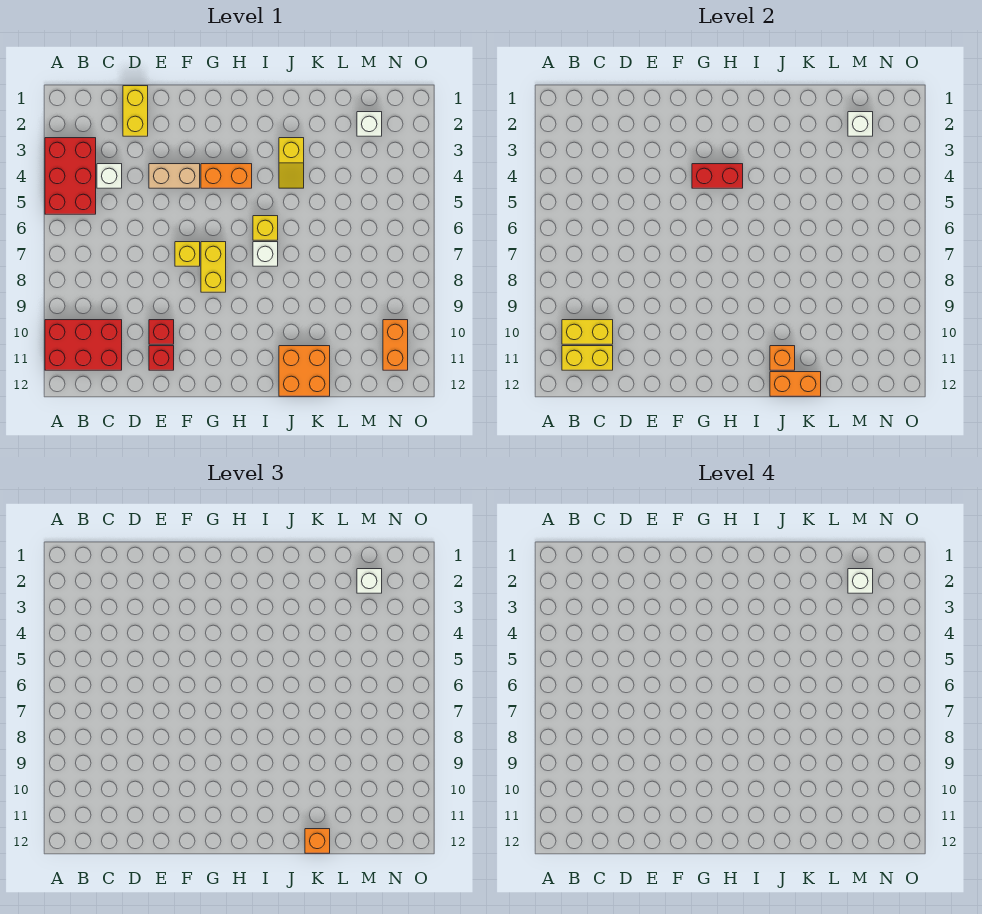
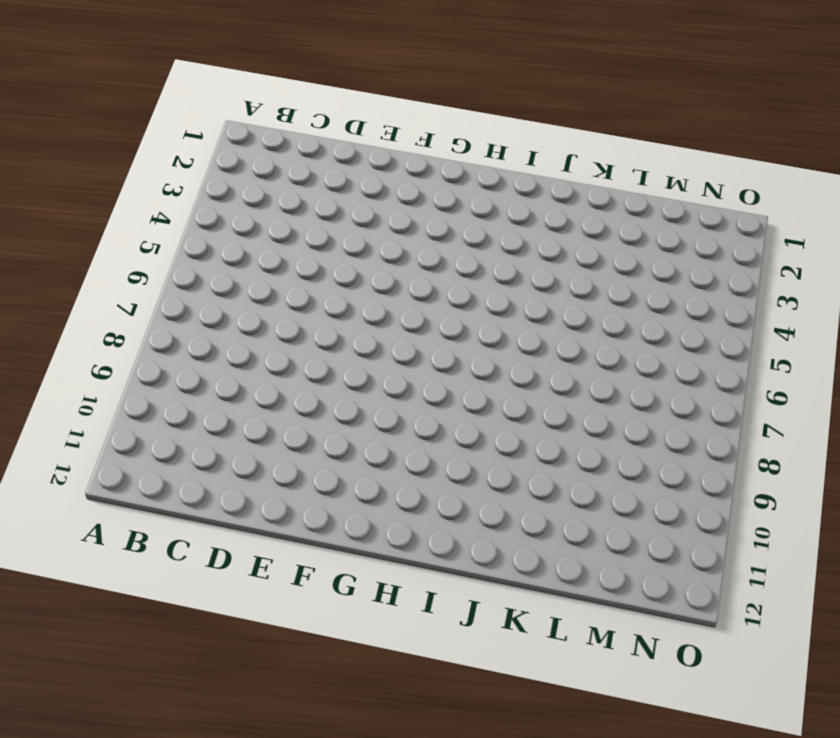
none -> red 2x3 brick [45,138,96,214]
none -> red 2x3 brick [45,320,122,370]
none -> white 1x1 brick [97,164,122,188]

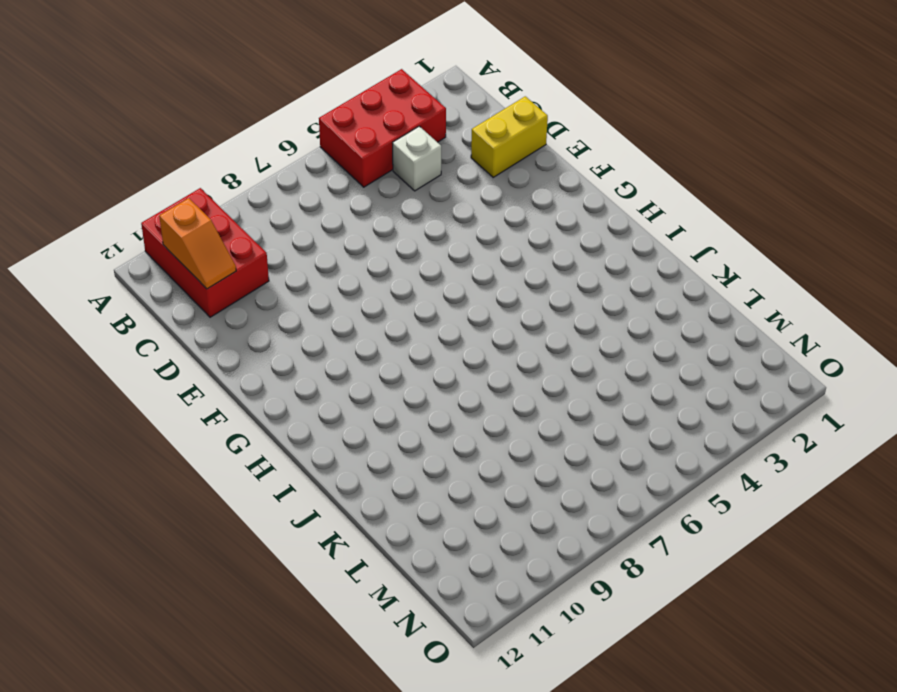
orange 1x2 slope [159,198,236,289] -> yellow 1x2 brick [562,346,613,370]
none -> tan 1x2 brick [149,164,200,188]
none -> red 1x1 brick [149,320,174,344]
none -> red 1x1 brick [149,346,174,370]

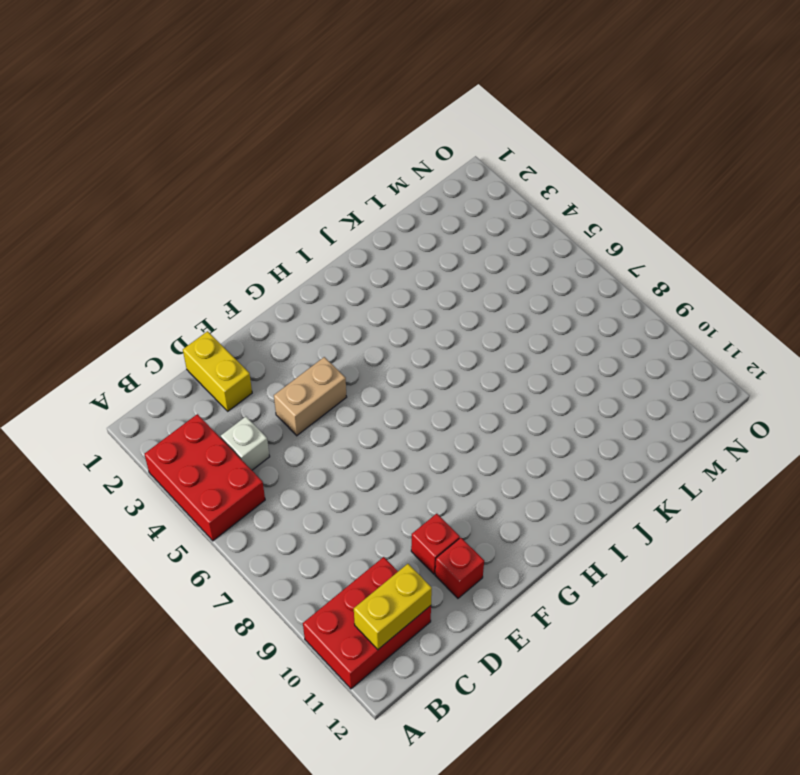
none -> yellow 1x1 brick [175,242,200,266]
none -> orange 1x2 brick [201,164,252,188]
none -> yellow 1x2 brick [201,242,226,292]

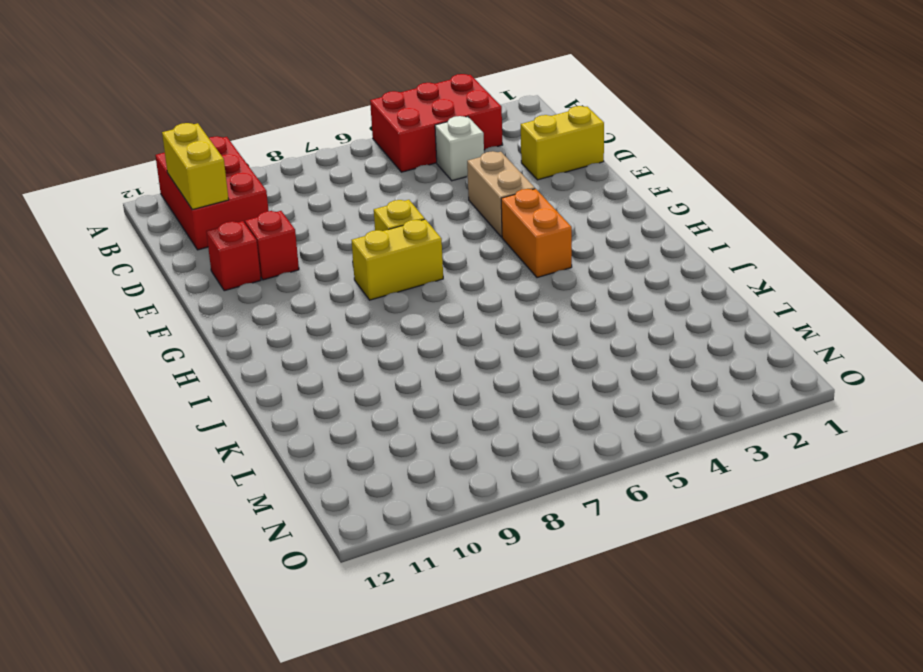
none -> yellow 1x1 brick [253,216,278,240]
none -> white 1x1 brick [253,242,278,266]
none -> yellow 1x2 slope [279,138,304,188]

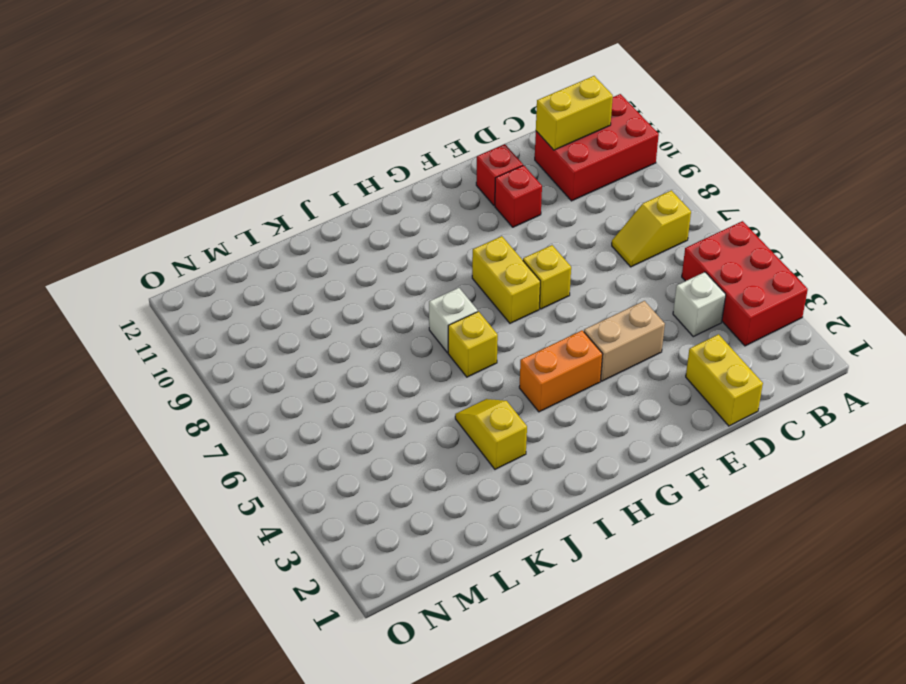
yellow 1x2 slope [612,190,691,267] -> none
none -> orange 2x2 brick [279,346,330,396]
none -> white 1x1 brick [357,112,382,136]
none -> orange 1x2 brick [383,320,408,370]

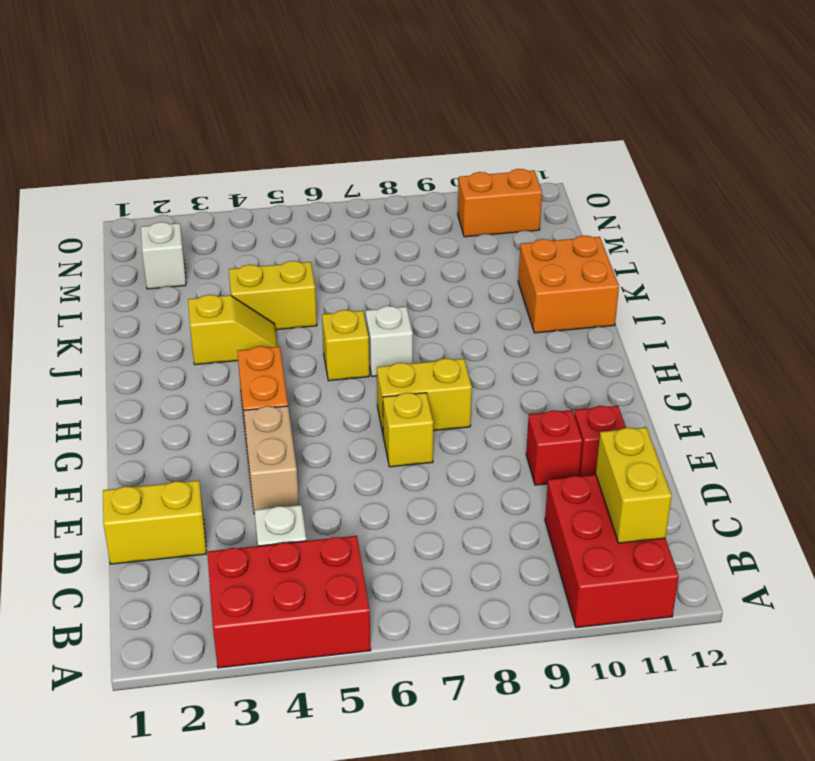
yellow 1x2 brick [229,261,317,330] -> yellow 1x2 brick turned to [562,320,613,344]
none -> red 1x2 brick [692,164,743,188]
none -> orange 1x1 brick [770,346,795,370]
none -> orange 1x2 brick [770,372,821,396]

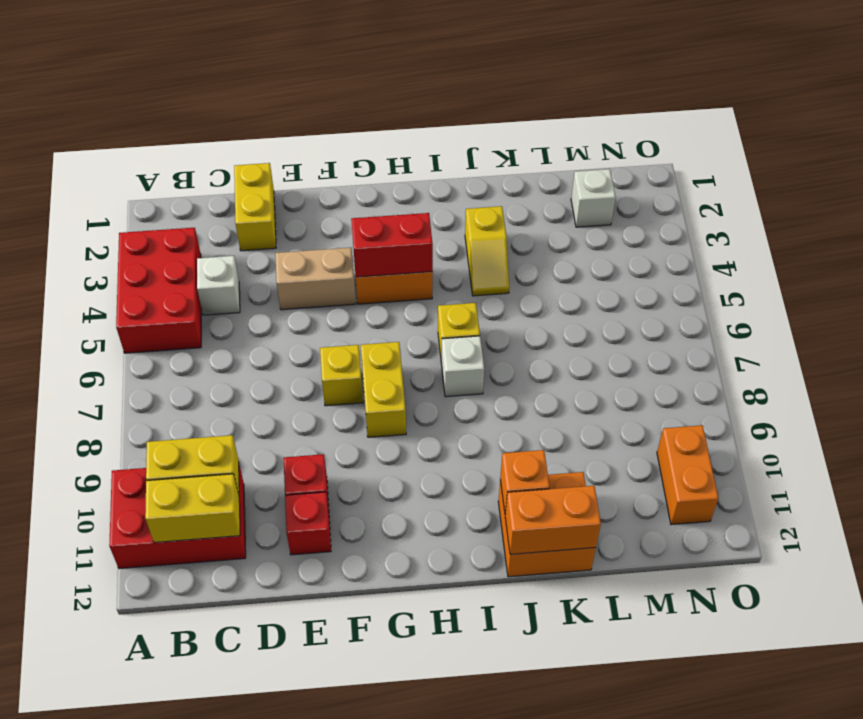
none -> white 1x1 brick [848,112,873,136]
none -> orange 1x1 brick [305,829,330,853]
none -> white 1x1 brick [357,569,382,593]

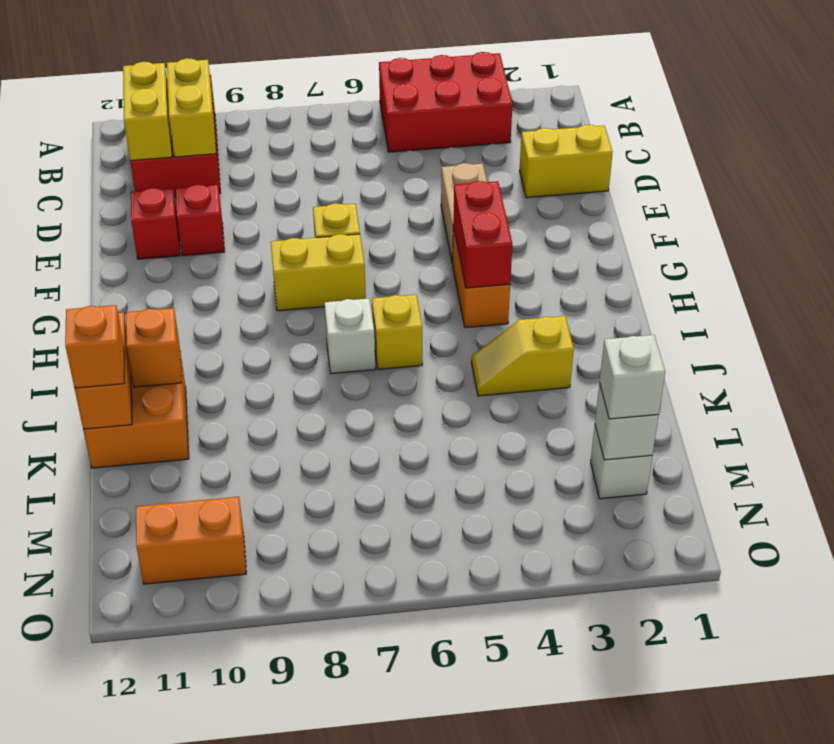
none -> white 1x1 brick [97,164,122,188]
none -> white 1x1 brick [848,569,873,593]

